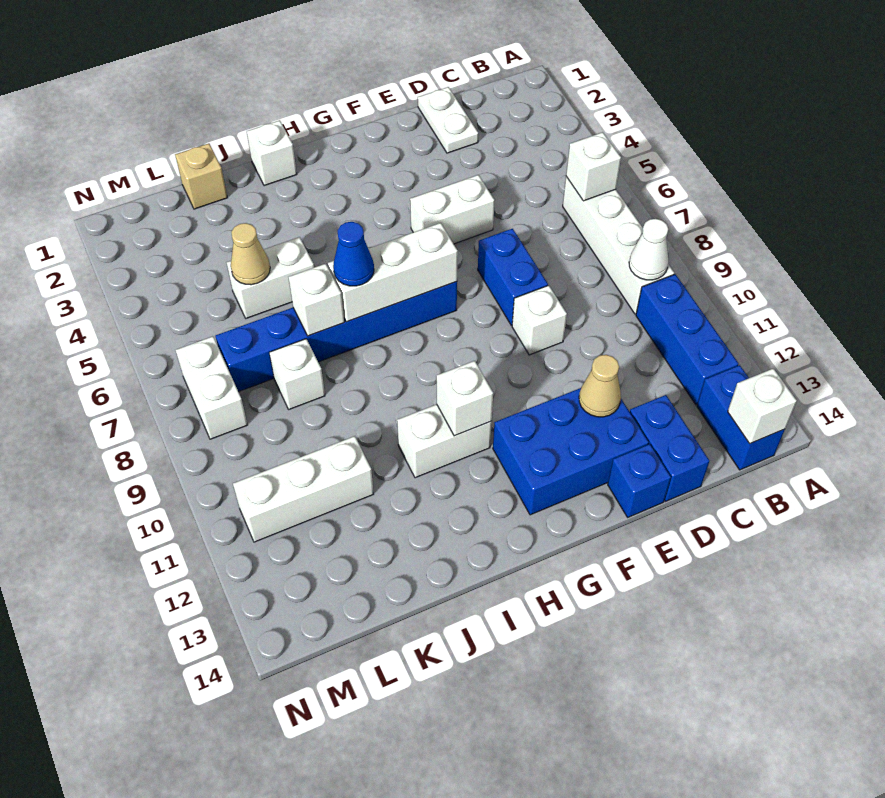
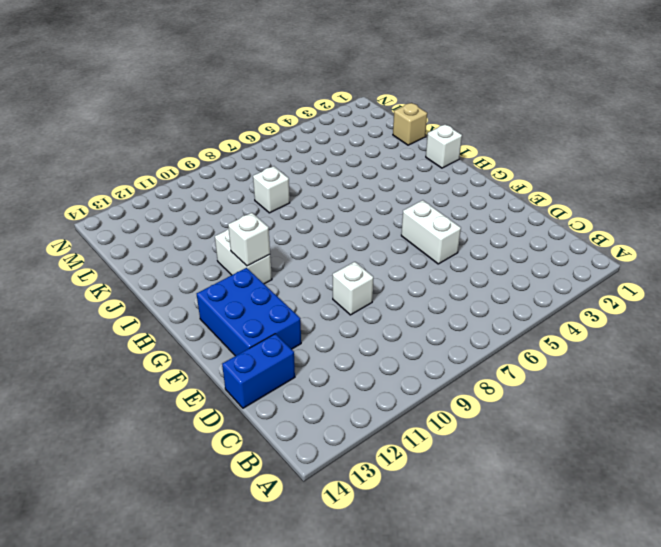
none -> white 1x4 brick [563,177,674,314]
none -> blue 1x3 brick [636,274,738,405]
none -> blue 1x2 brick [697,365,785,470]

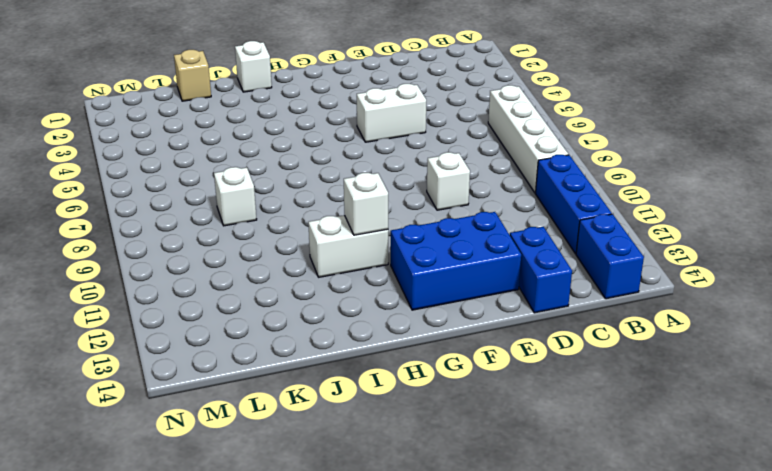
none -> white 1x2 plate [418,87,478,153]
none -> blue 1x2 brick [478,229,548,325]
none -> blue 1x1 brick [608,444,671,517]

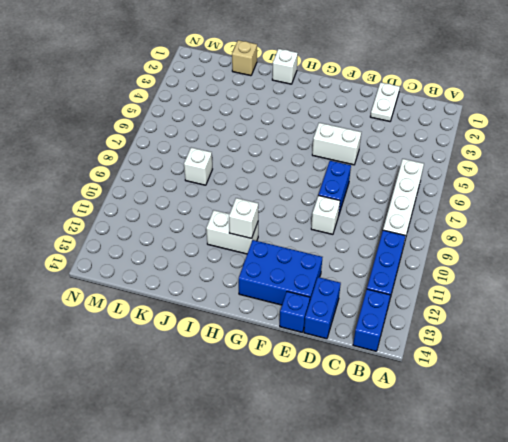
none -> blue 1x6 brick [216,282,457,392]
none -> white 1x2 brick [227,237,314,318]
none -> white 1x3 brick [233,436,374,542]

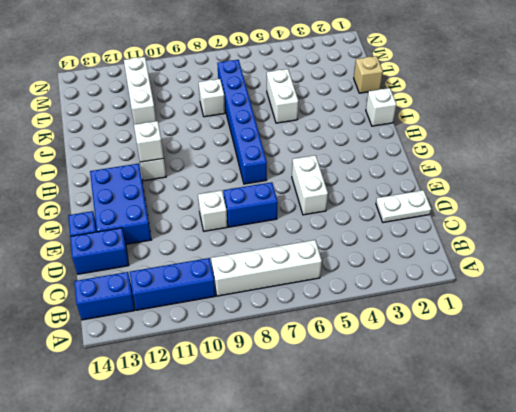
none -> white 1x2 brick [176,336,248,439]
none -> white 1x1 brick [566,132,621,201]
none -> white 1x1 cone [629,219,669,280]

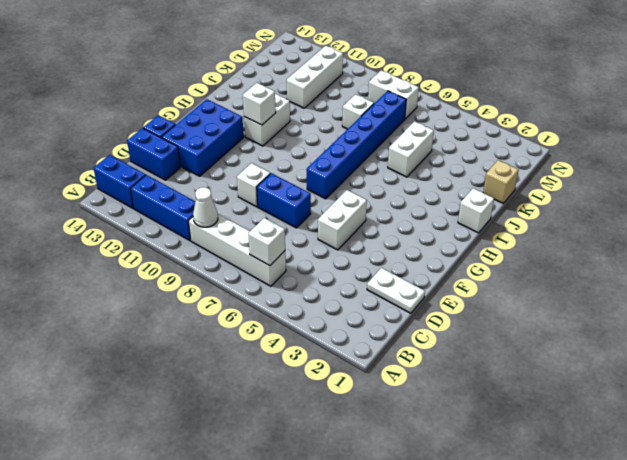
none -> white 1x1 brick [728,368,797,444]
none -> tan 1x1 cone [579,355,621,417]
none -> white 1x3 brick [328,223,458,322]

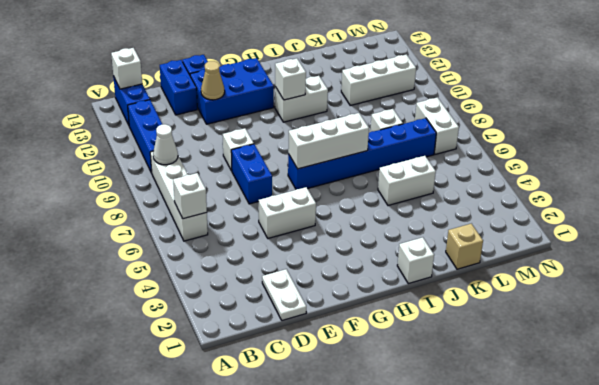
none -> white 1x1 brick [289,264,344,336]
none -> tan 1x1 cone [231,223,270,285]
none -> blue 1x1 cone [333,222,374,286]

